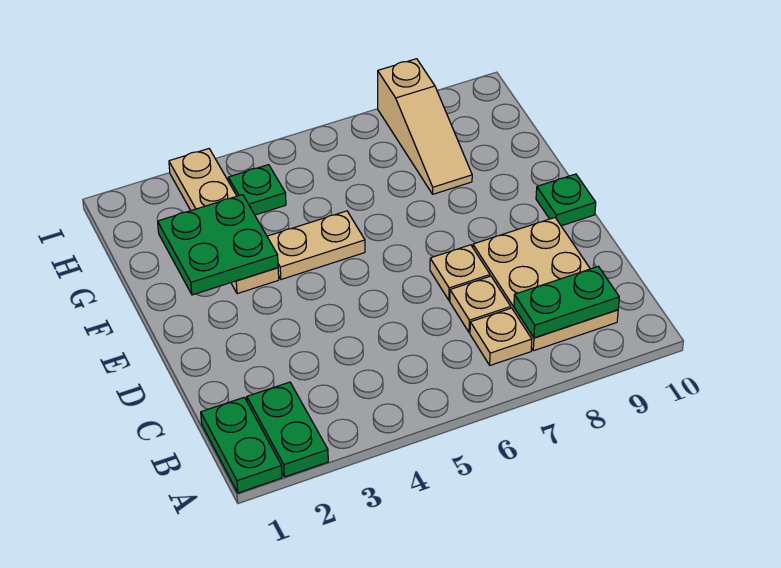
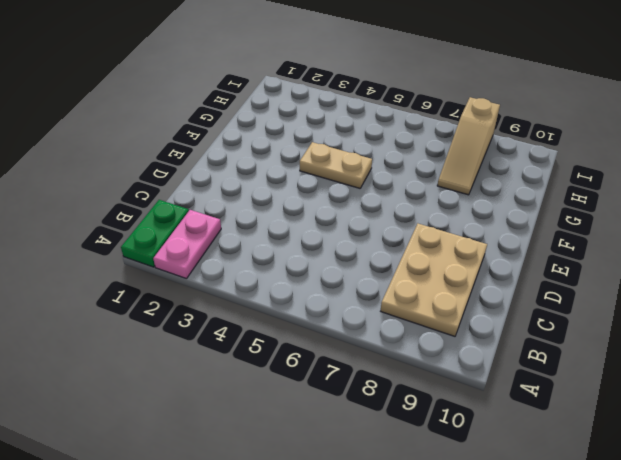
pink 1x2 plate [153,210,221,279] -> green 1x2 plate [247,382,328,477]
none -> tan 1x1 plate [470,308,532,365]
none -> tan 1x1 plate [450,276,511,333]
none -> tan 1x1 plate [430,245,490,300]

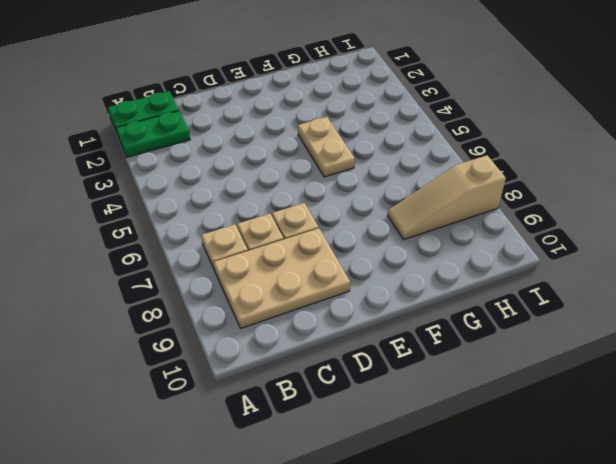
none -> green 1x1 plate [536,174,596,226]
none -> tan 1x4 plate [169,149,279,294]
none -> green 1x1 plate [228,165,286,215]

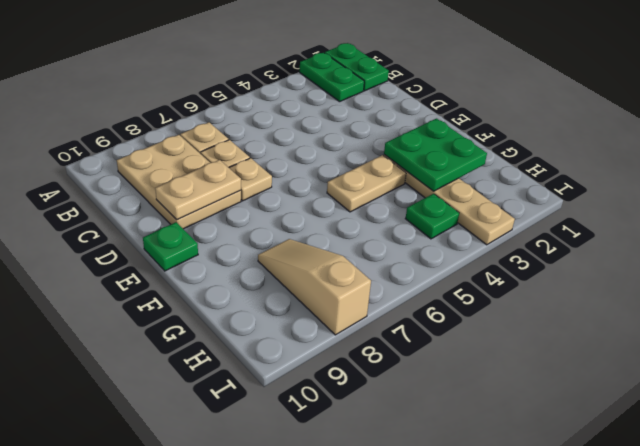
tan 1x2 plate [155,160,241,220] -> none
none -> green 1x2 plate [514,266,619,338]

